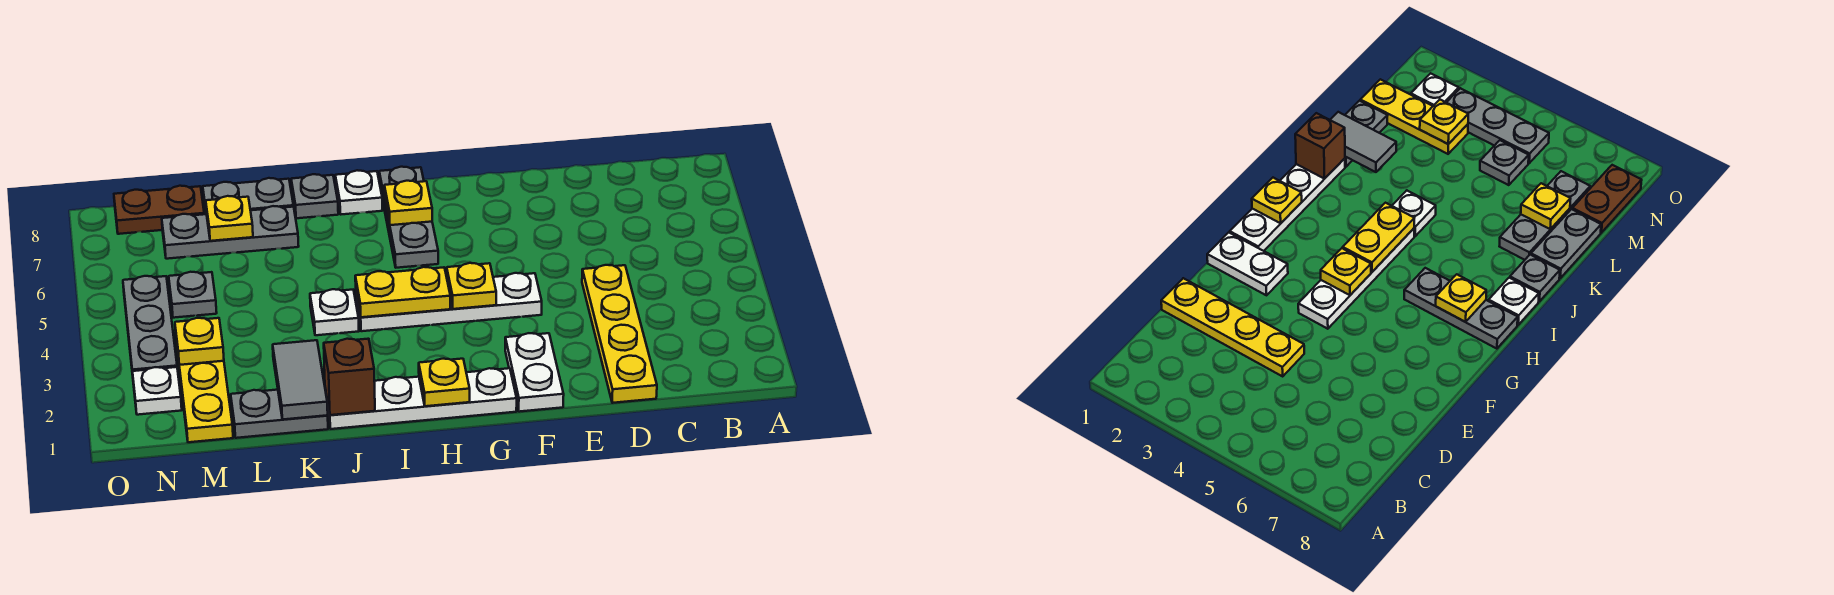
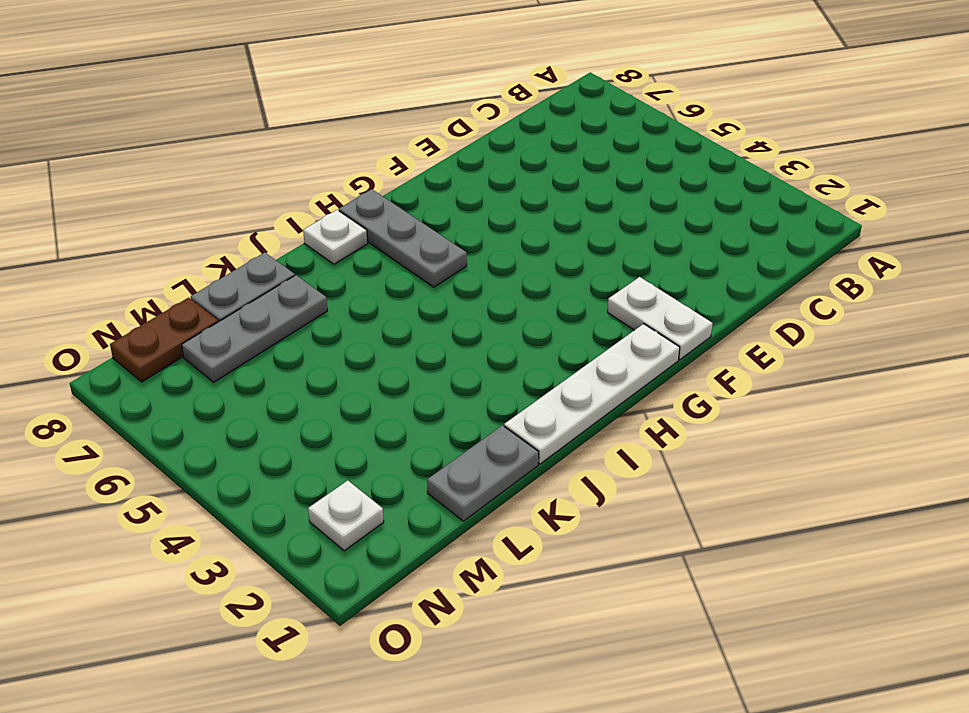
none -> yellow 1x4 plate [582,265,657,403]
none -> white 1x4 plate [356,273,542,331]
none -> white 1x1 plate [310,289,359,335]

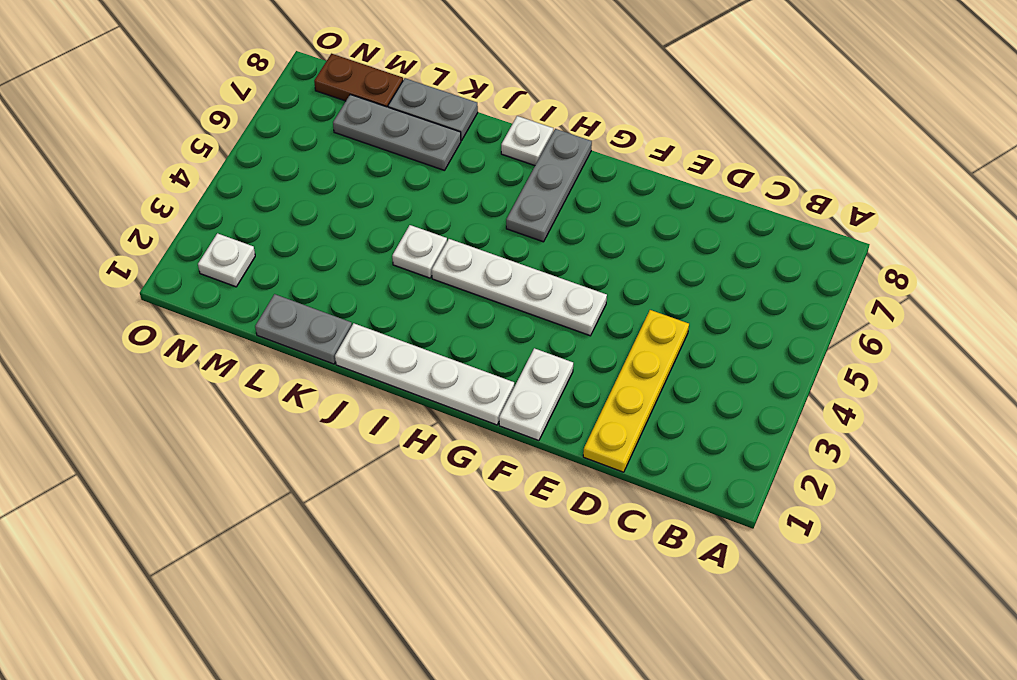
none -> grey 1x1 plate [291,174,338,218]
none -> yellow 1x3 plate [176,342,233,442]
none -> grey 1x1 plate [169,272,217,318]

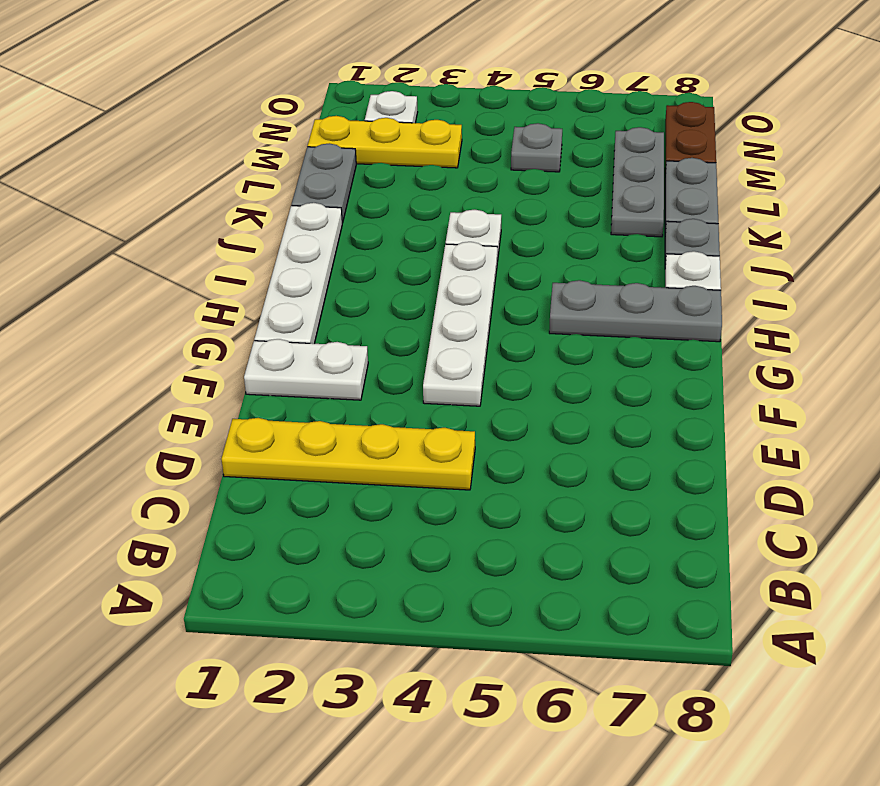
none -> grey 1x3 plate [123,276,177,375]
none -> yellow 1x1 plate [447,263,496,309]
none -> yellow 1x1 plate [419,359,470,406]

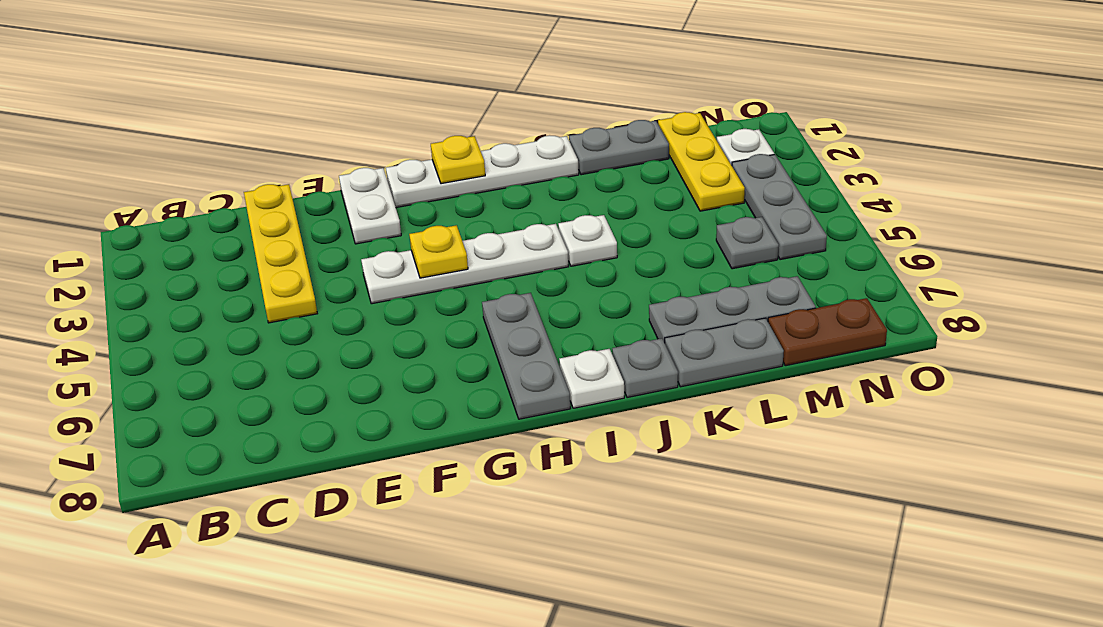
none -> yellow 1x2 plate [355,267,450,317]
none -> yellow 1x1 plate [384,181,432,225]
none -> brown 1x1 brick [324,339,375,415]

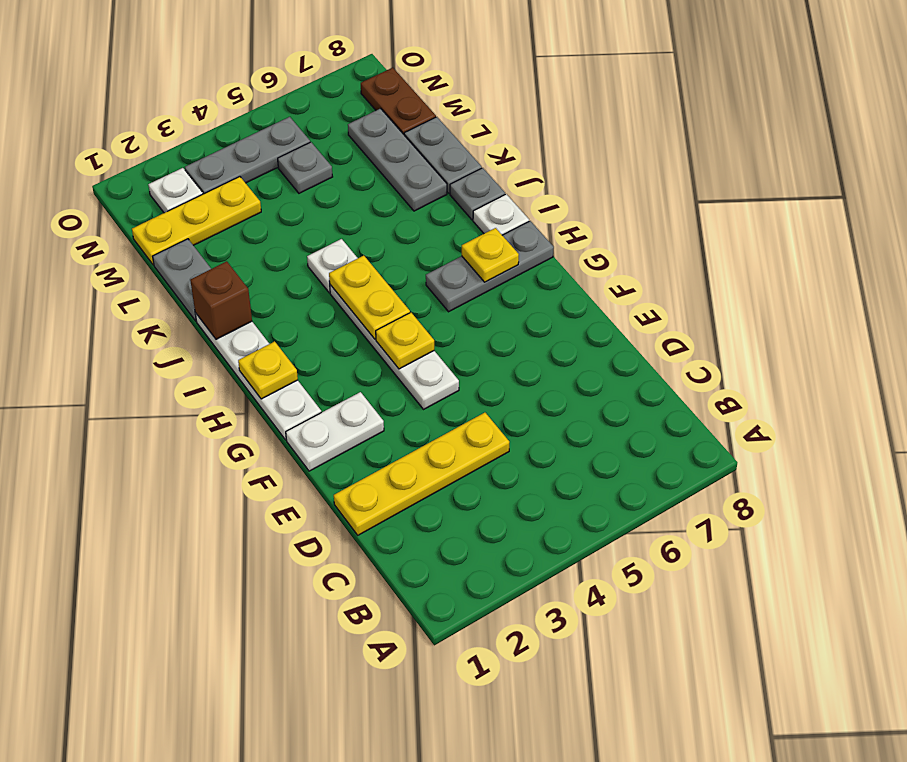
none -> grey 1x2 tile [273,340,328,419]
none -> yellow 1x1 plate [206,196,253,241]
none -> yellow 1x1 plate [175,318,224,365]

